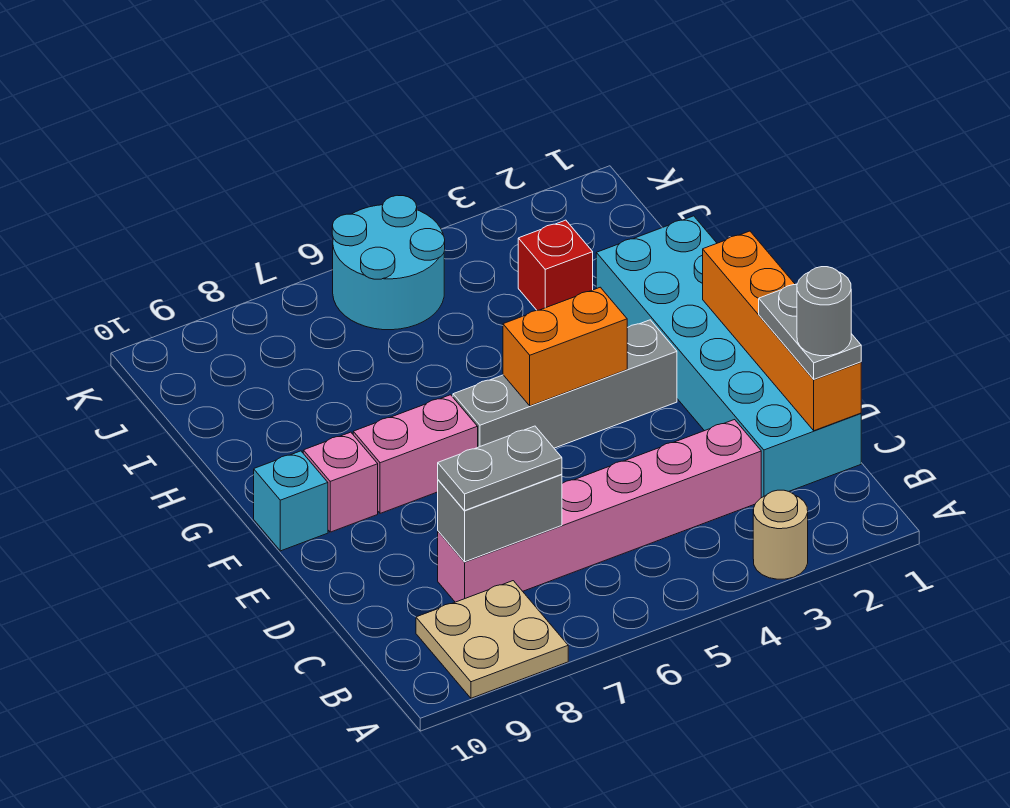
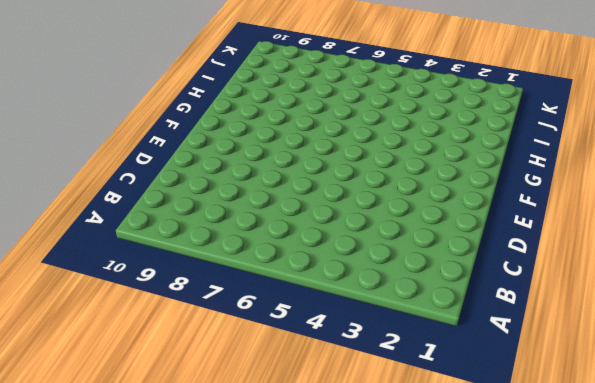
none -> tan 1x1 round brick [753,490,808,579]
none -> tan 2x2 plate [416,581,568,698]
none -> cyan 2x6 brick [596,216,861,498]

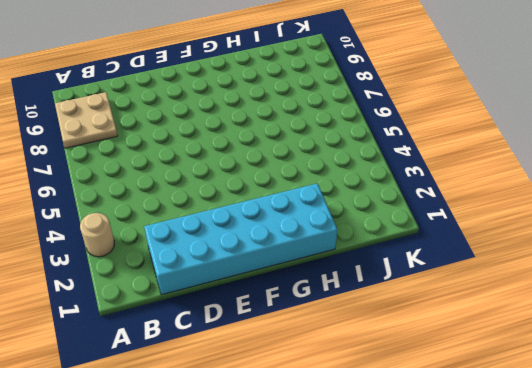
none -> pink 1x6 brick [438,420,761,602]
none -> grey 1x4 brick [453,320,677,448]
none -> pink 1x2 brick [353,395,478,513]

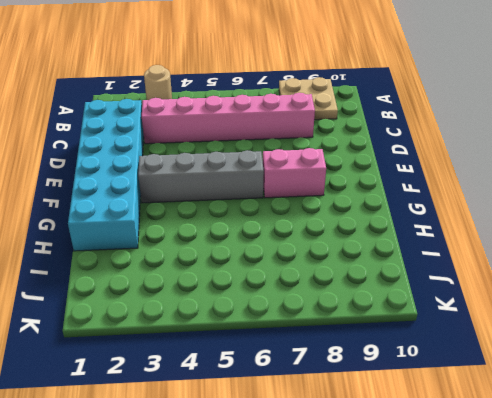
none -> pink 1x1 brick [303,432,378,532]
none -> cyan 1x1 brick [254,451,328,551]
none -> red 1x1 brick [518,220,593,310]

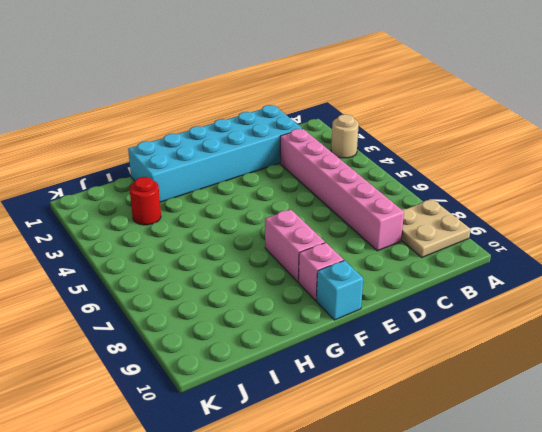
red 1x1 round brick [130,177,161,225] -> red 1x1 brick [518,220,593,310]
none -> grey 1x4 brick [453,320,677,448]
none -> cyan 2x2 round brick [332,195,445,330]
none -> orange 1x4 brick [703,231,861,431]

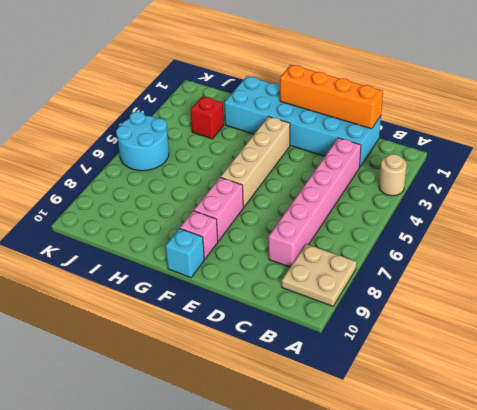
tan 1x4 brick [221,117,290,207] -> grey 1x4 brick [453,320,677,448]
none -> grey 1x2 brick [438,474,562,562]
none -> orange 1x2 brick [503,287,627,406]
none -> grey 1x2 plate [759,284,861,379]

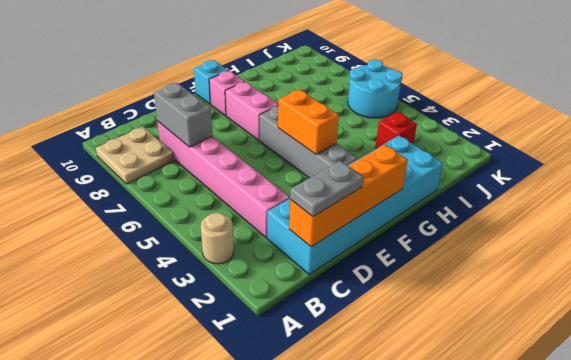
none -> grey 1x2 plate [438,426,562,510]
none -> grey 1x1 round brick [797,267,851,356]

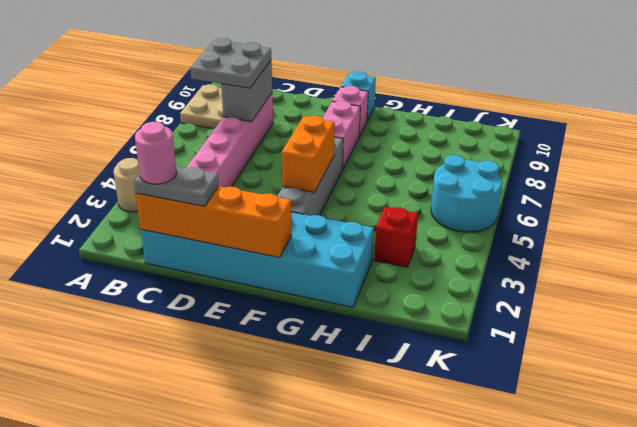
grey 2x2 plate [190,38,271,88] -> grey 1x2 plate [438,426,562,510]
pink 1x1 round brick [135,122,177,184] -> grey 1x1 round brick [797,267,851,356]

